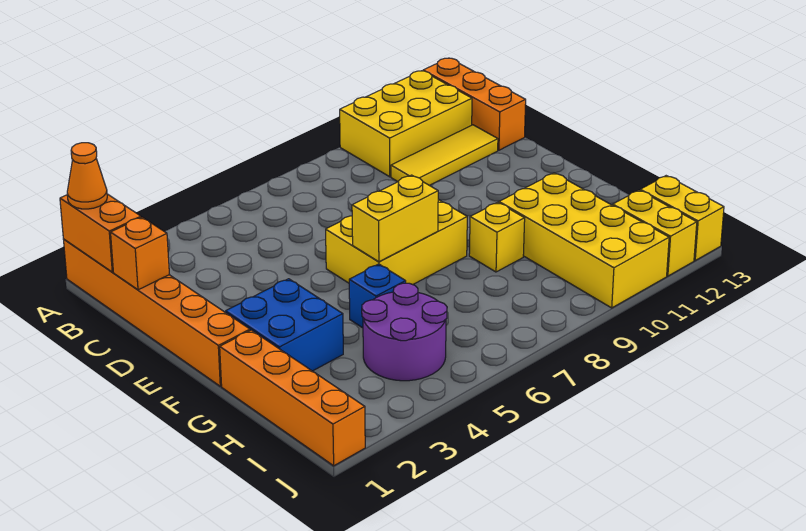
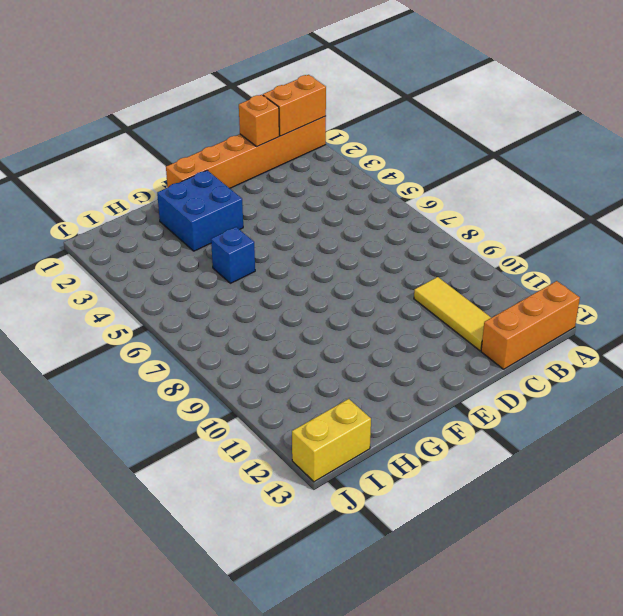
none -> yellow 2x3 brick [340,71,472,177]
none -> yellow 2x3 brick [326,199,467,285]
none -> orange 1x4 brick [220,330,365,466]

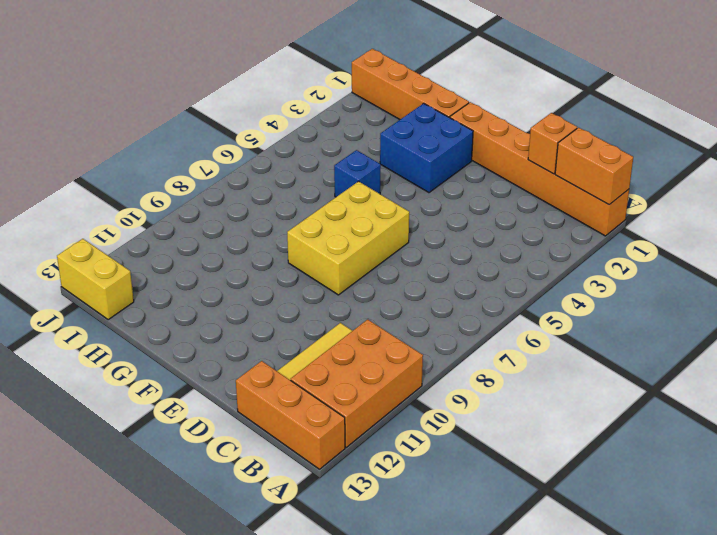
orange 2x3 brick [291,319,423,447] -> yellow 2x3 brick [340,71,472,177]
none -> yellow 1x1 brick [469,202,525,272]
none -> yellow 2x4 brick [499,173,669,308]
none -> purple 2x2 round brick [362,283,447,381]

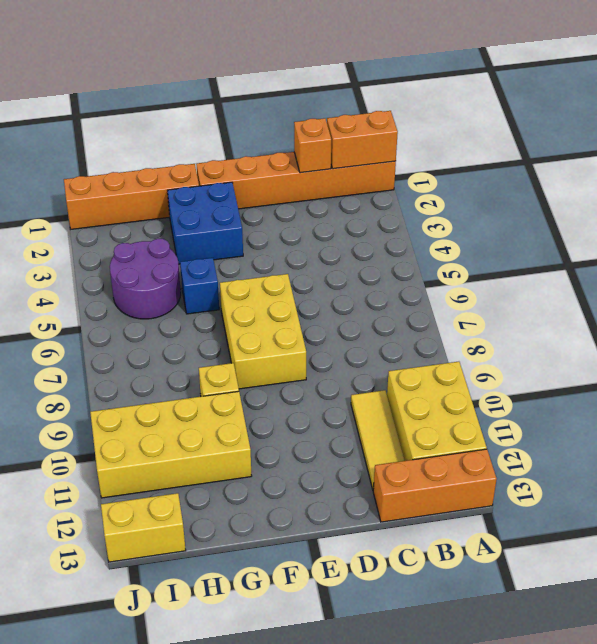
none -> yellow 1x2 brick [613,190,697,276]
none -> yellow 1x2 brick [352,175,438,262]
none -> orange 1x1 cone [67,143,107,209]

